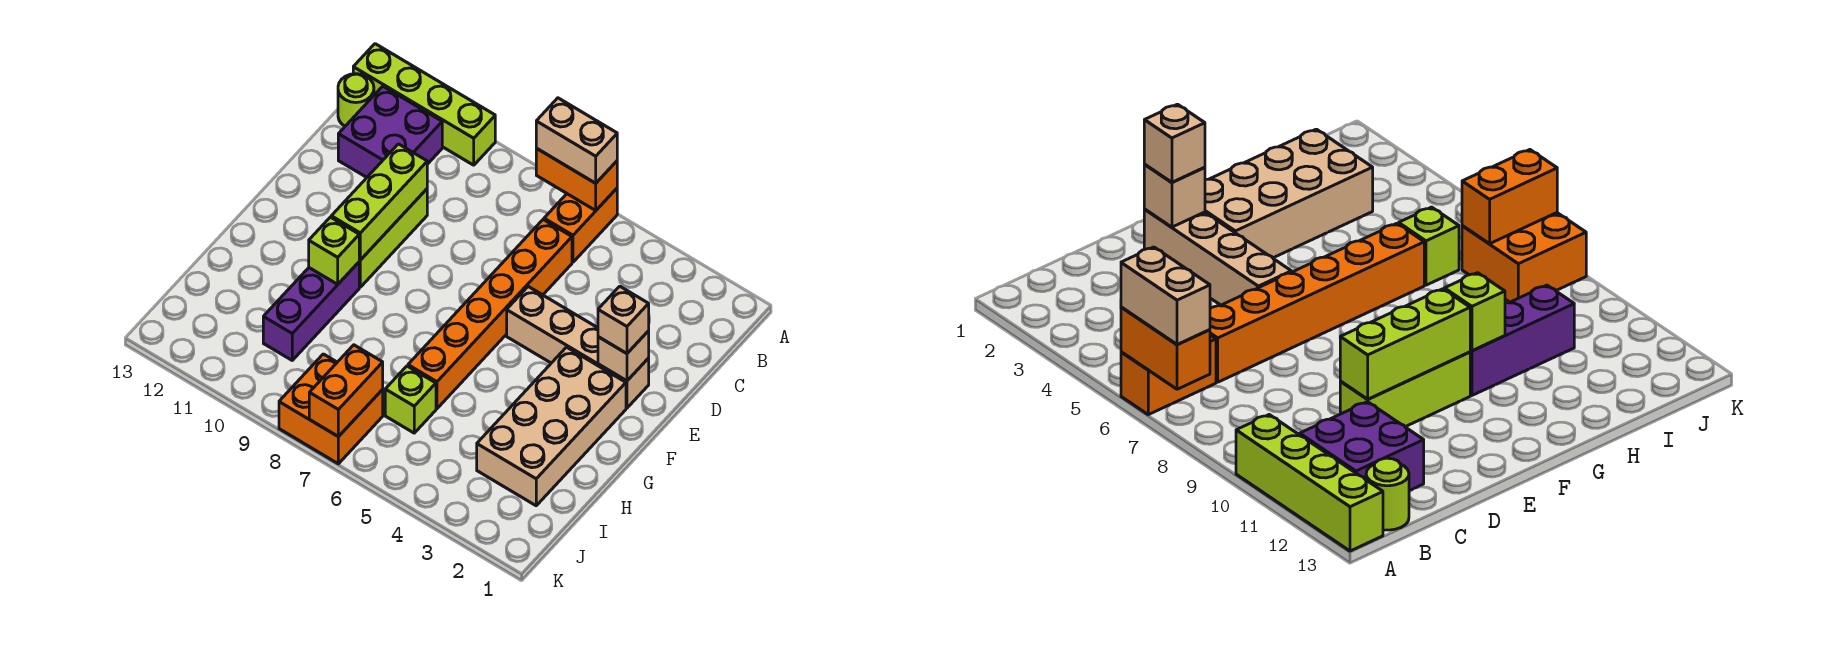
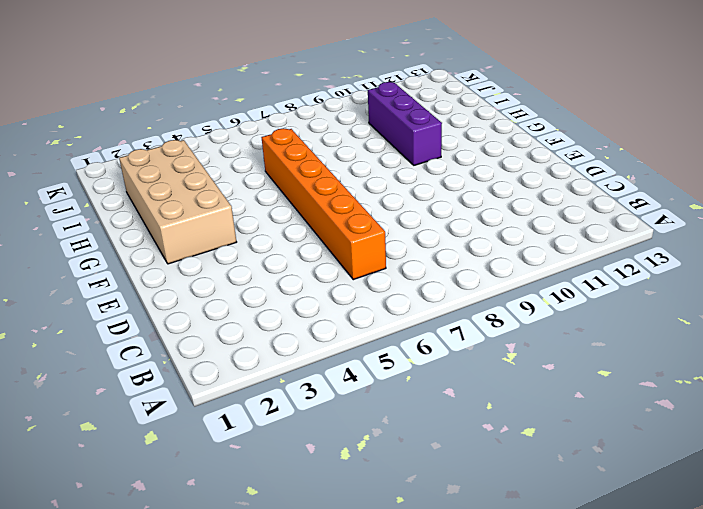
none -> orange 1x2 brick [544,189,617,262]
none -> lime 1x4 brick [353,44,495,165]
none -> purple 2x2 brick [338,86,442,177]

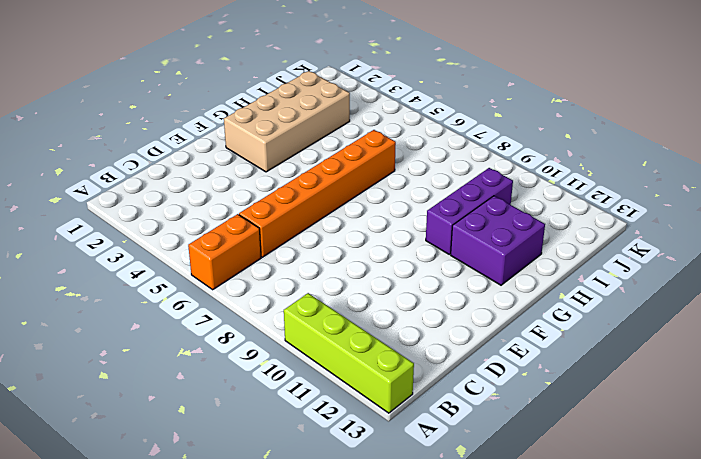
purple 2x2 brick [451,196,545,285] -> purple 2x2 brick moved to [338,86,442,177]
none -> lime 1x1 round brick [338,74,374,126]
none -> lime 1x3 brick [359,189,427,287]
none -> tan 1x4 brick [507,287,649,408]

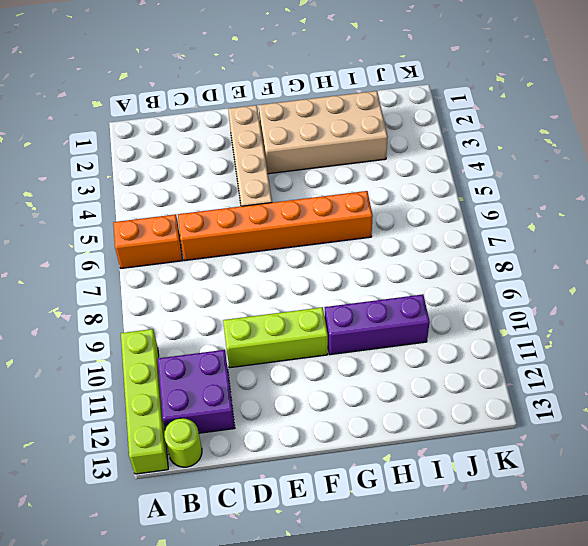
none -> lime 1x1 brick [385,366,436,433]
none -> orange 2x2 brick [279,354,383,464]
none -> orange 1x2 brick [536,148,617,210]

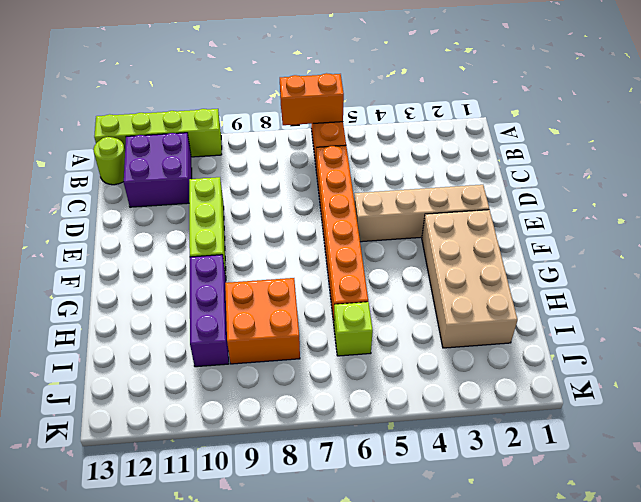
orange 2x2 brick [225,278,300,364] -> orange 2x2 brick moved to [279,354,383,464]
none -> lime 1x3 brick [331,144,427,260]
none -> tan 1x1 brick [598,331,649,381]
none -> lime 1x1 brick [309,217,359,284]

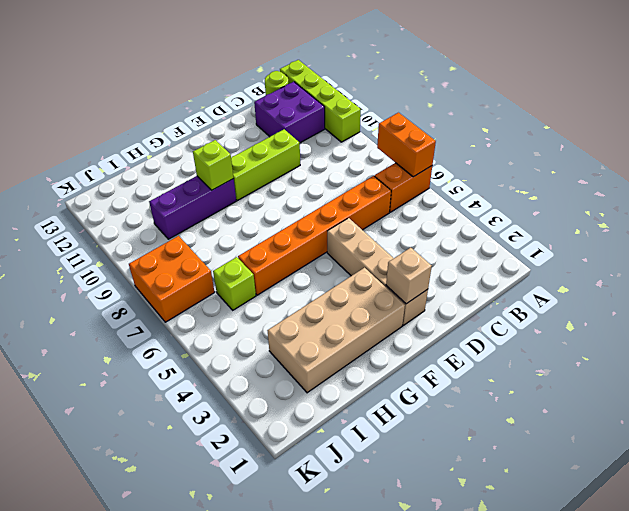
none -> lime 1x3 brick [331,144,427,260]
none -> orange 1x2 brick [309,345,383,437]
none -> tan 1x2 brick [536,98,617,183]

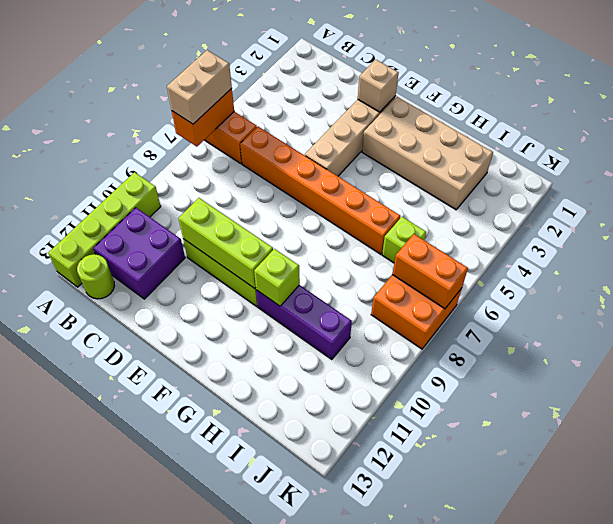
none -> tan 1x1 brick [598,286,649,353]

